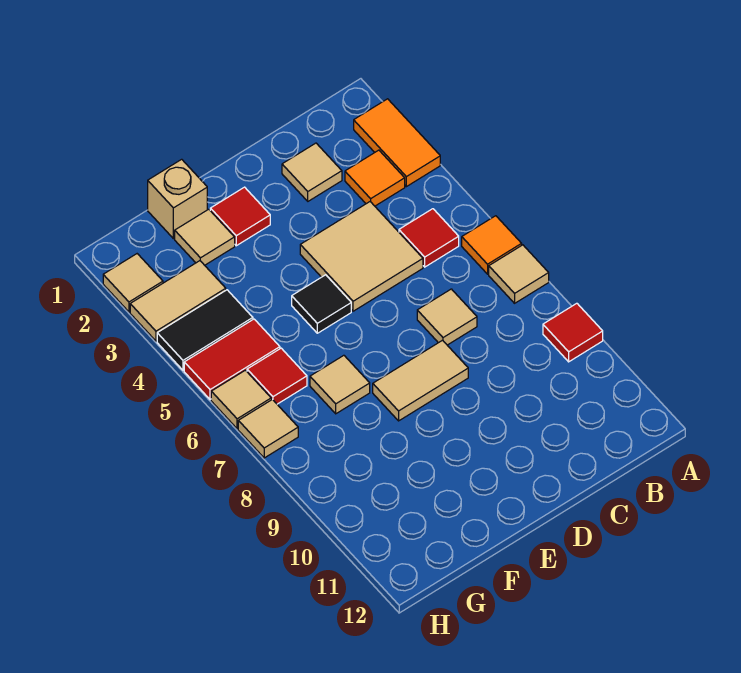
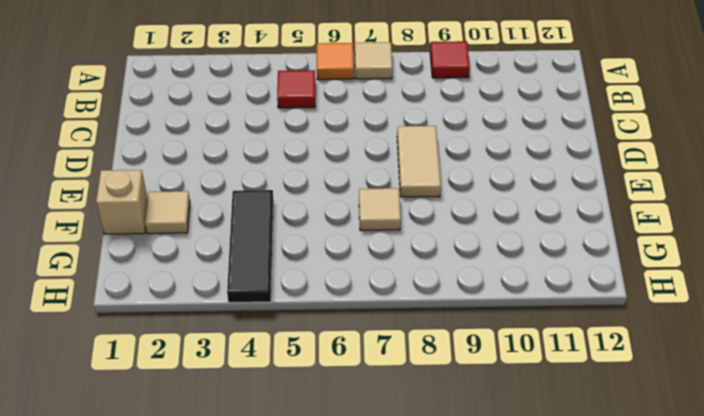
black 1x3 tile [227,190,274,303] -> black 1x2 tile [157,290,253,370]
none -> orange 1x2 tile [354,99,440,187]
none -> orange 1x1 tile [345,150,405,206]
none -> tan 1x1 tile [282,143,342,201]

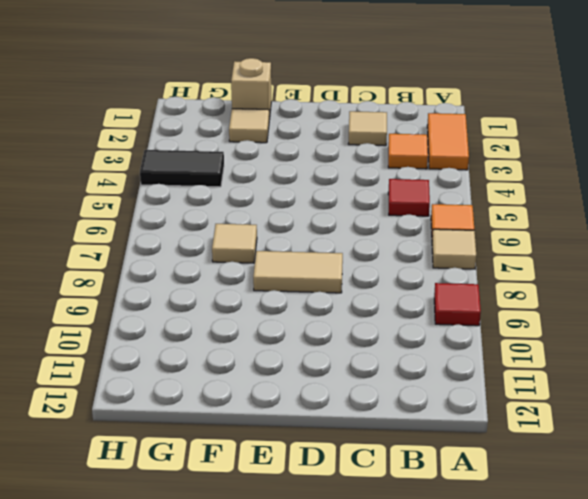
none -> tan 2x2 tile [300,202,423,311]
none -> tan 1x1 tile [417,289,477,345]
none -> red 1x1 tile [210,187,270,246]

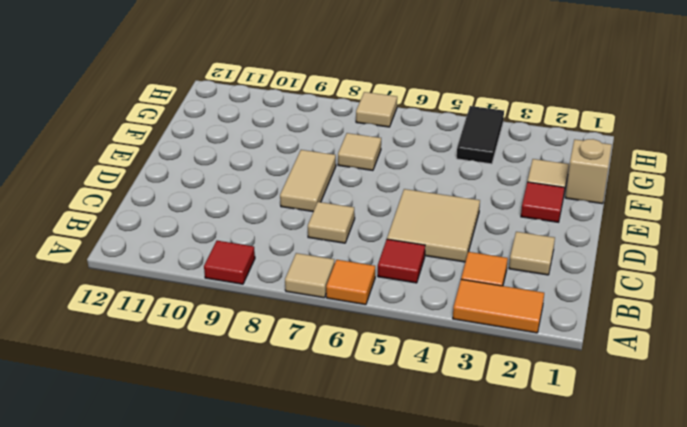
none -> black 1x1 tile [292,275,351,333]
none -> tan 1x2 tile [130,261,226,341]
none -> red 1x2 tile [184,319,280,400]

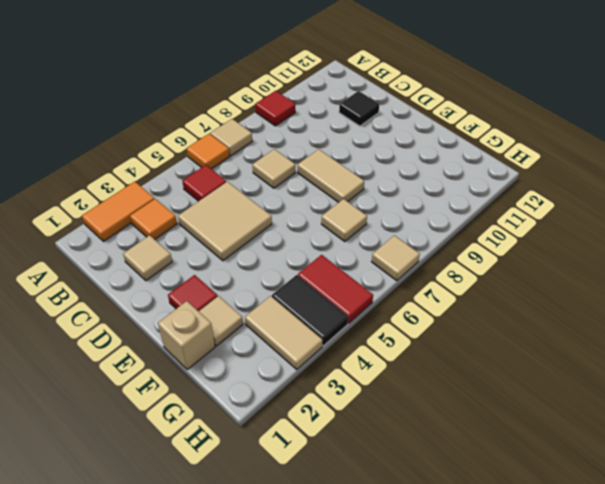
black 1x1 tile [339,91,380,126] -> black 1x1 tile moved to [292,275,351,333]
none -> red 1x1 tile [247,348,307,404]
none -> tan 1x1 tile [103,254,163,312]
none -> tan 1x1 tile [211,370,271,429]

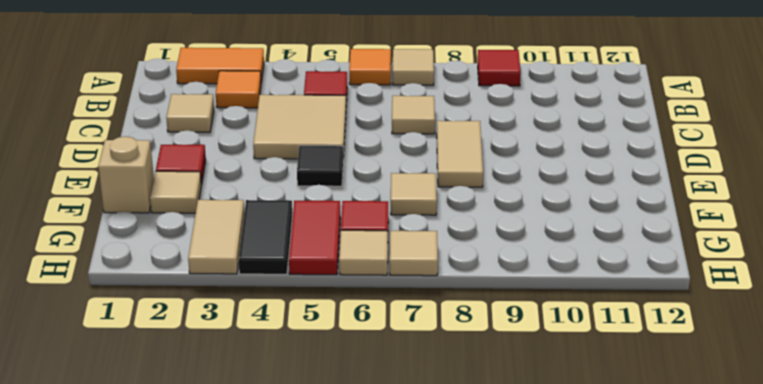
none -> tan 1x1 tile [103,254,163,312]

